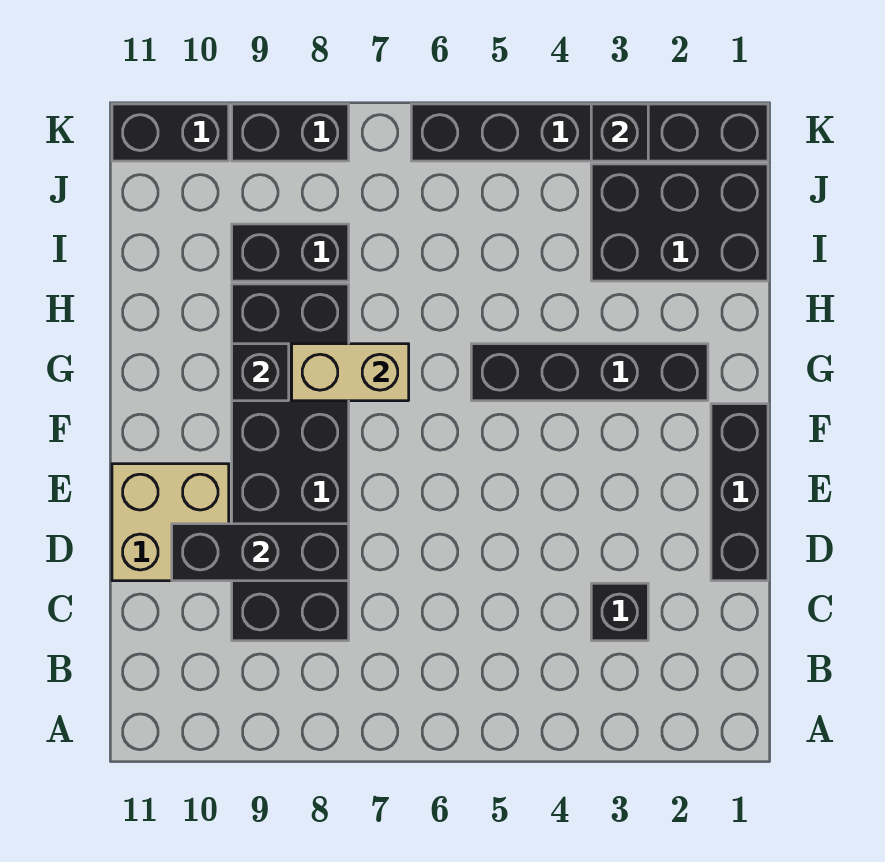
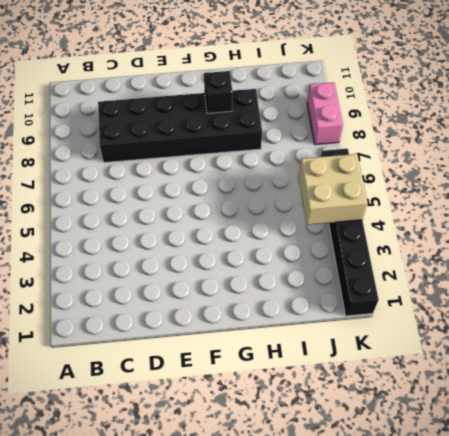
tan 2x2 brick [299,154,368,225] -> tan 2x2 brick moved to [112,464,229,581]
pink 1x2 brick [307,82,343,144] -> black 1x2 brick [232,104,349,161]
none -> black 1x1 brick [591,583,648,641]
none -> black 1x3 brick [711,404,768,581]
none -> black 1x4 brick [471,344,708,401]

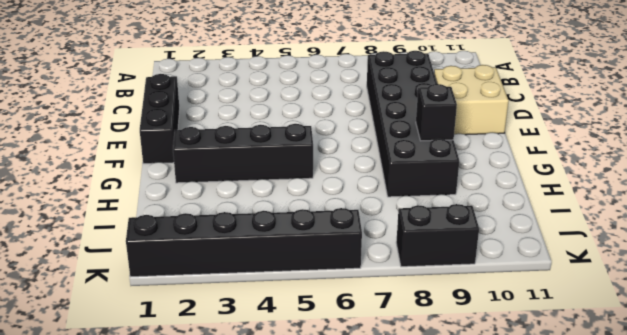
none -> black 1x1 brick [591,583,648,641]
none -> black 2x3 brick [591,164,768,281]
none -> black 1x2 brick [232,224,349,281]

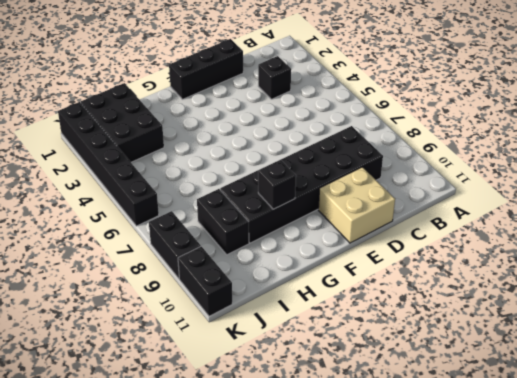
none -> black 1x4 brick [471,344,708,401]
none -> black 1x3 brick [172,524,349,581]
none -> tan 1x2 brick [292,344,409,401]

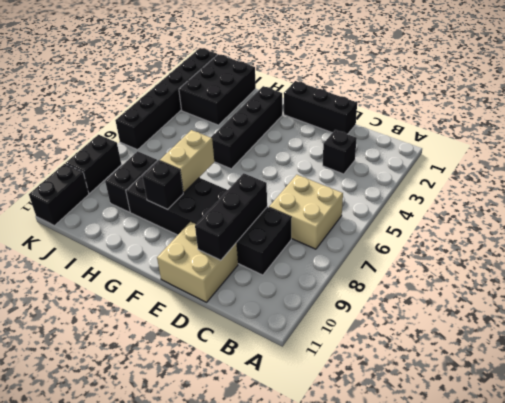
tan 2x2 brick [269,175,343,249] -> none
none -> black 1x1 brick [591,104,648,161]

